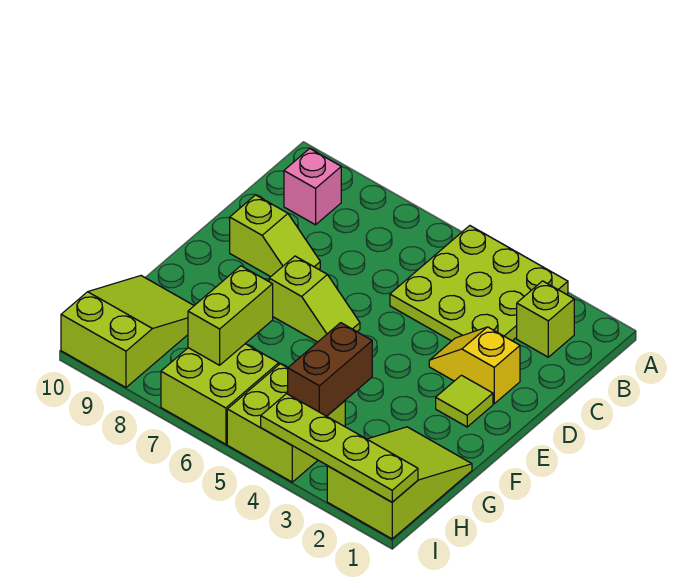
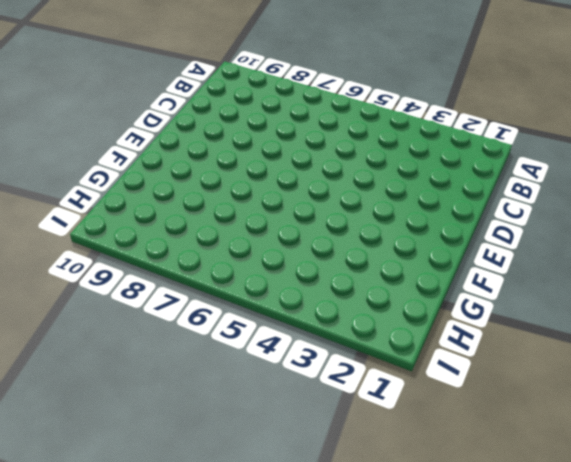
none -> lime 3x3 plate [390,226,568,341]
none -> lime 1x1 brick [517,281,574,357]
none -> pink 1x1 brick [284,149,341,225]

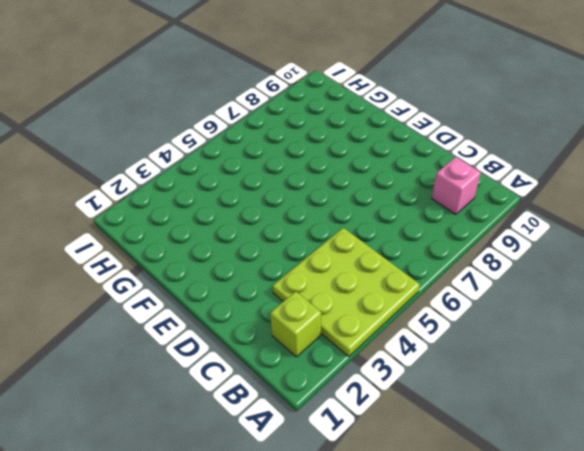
none -> yellow 1x2 slope [429,327,520,404]
none -> lime 1x2 slope [230,195,320,277]
none -> lime 1x1 tile [436,375,493,427]

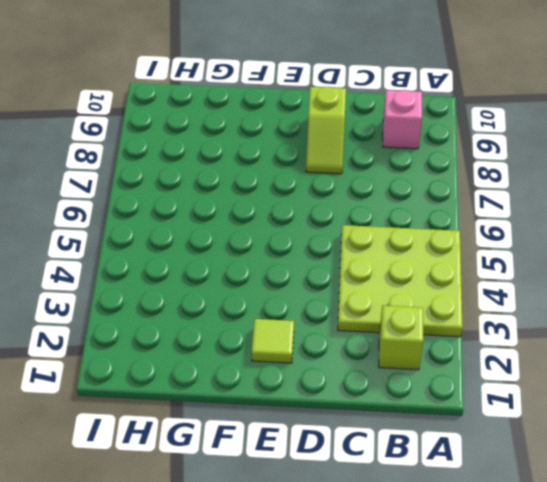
none -> yellow 1x2 slope [429,327,520,404]
none -> lime 1x2 slope [269,256,360,342]
none -> lime 2x3 slope [327,427,472,539]

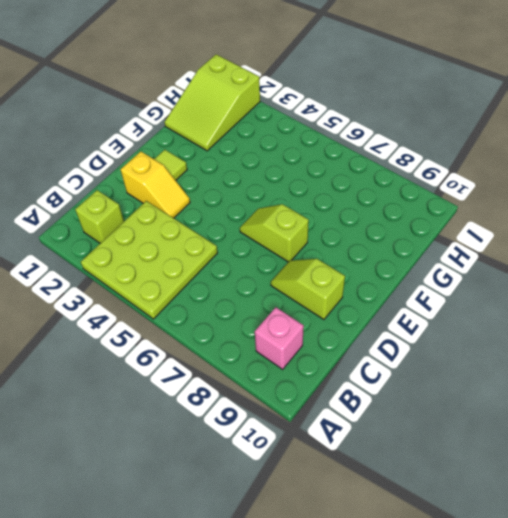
none -> lime 2x3 slope [61,276,194,387]
none -> lime 2x2 brick [227,364,345,482]
none -> lime 2x2 brick [161,344,279,444]

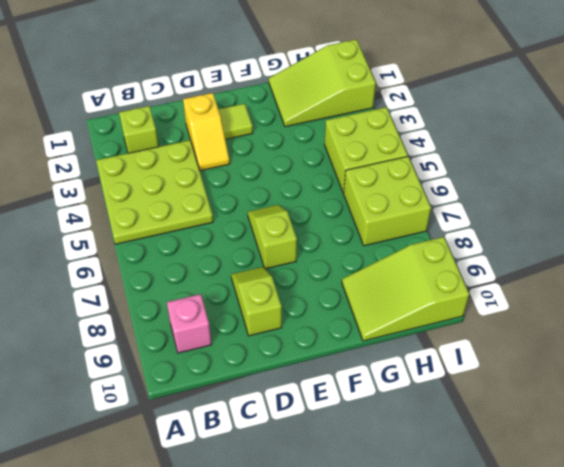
none -> brown 1x2 brick [288,323,372,416]
none -> lime 1x2 brick [188,266,273,365]
none -> lime 1x4 plate [261,394,418,502]

